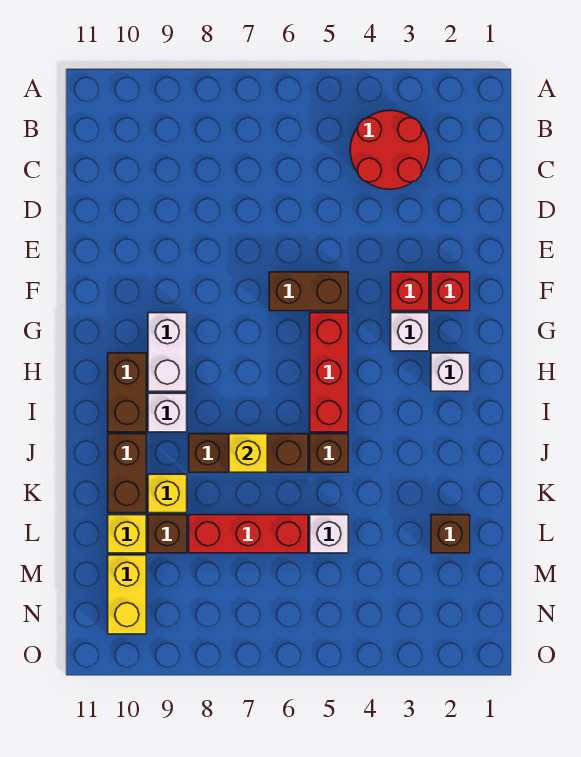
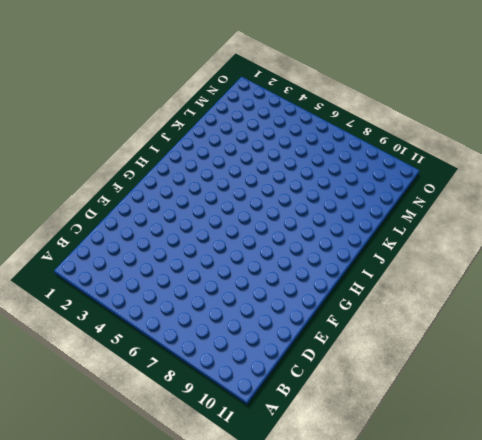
none -> red 2x2 round brick [350,110,429,189]
none -> red 1x1 brick [431,272,470,311]
none -> red 1x1 brick [391,272,429,311]

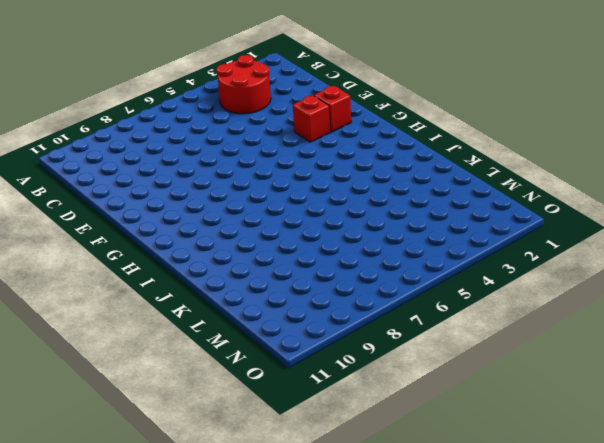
none -> brown 1x2 brick [269,272,348,311]
none -> white 1x1 brick [391,313,429,351]
none -> red 1x3 brick [310,313,348,432]

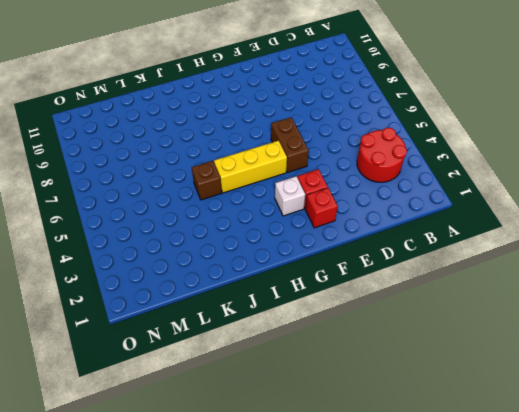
yellow 1x3 brick [214,141,287,193] -> red 1x3 brick [310,313,348,432]
none -> white 1x2 brick [148,313,187,391]
none -> white 1x1 brick [431,353,470,391]
none -> brown 1x2 brick [108,353,146,432]

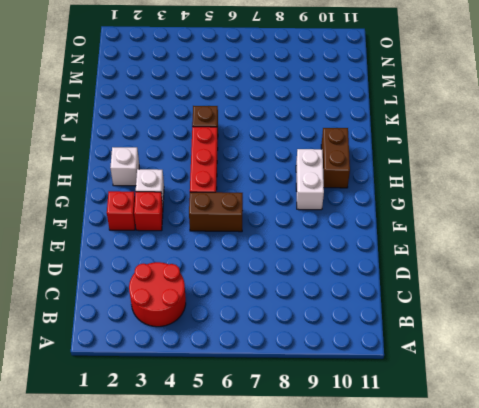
none -> white 1x1 brick [148,393,187,432]
none -> brown 1x3 brick [189,434,308,472]
none -> brown 1x2 brick [108,434,146,513]

